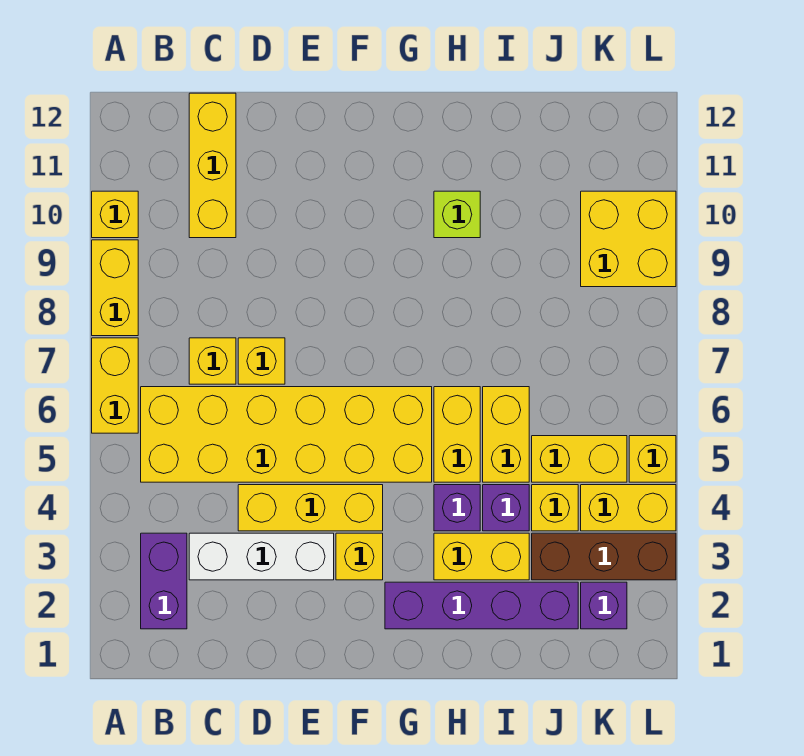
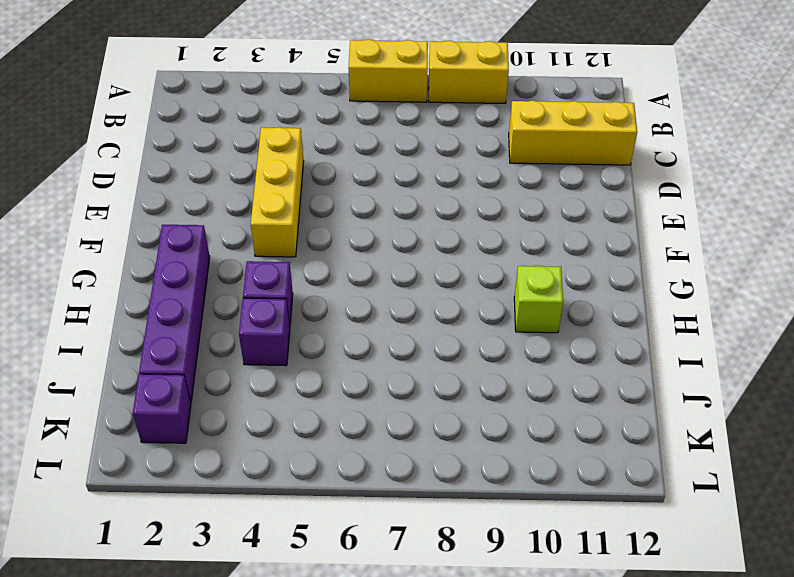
none -> yellow 1x1 brick [92,191,138,238]
none -> purple 1x2 brick [141,533,187,629]
none -> yellow 2x6 brick [141,387,432,482]

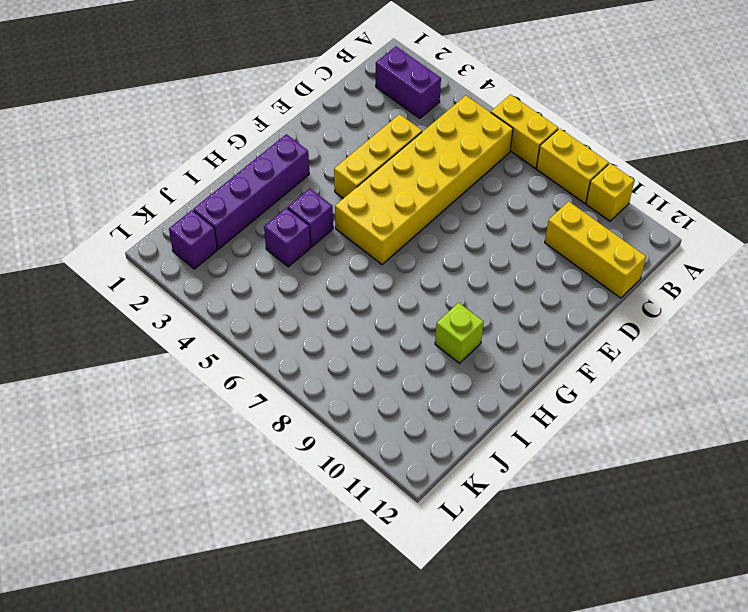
none -> white 1x3 brick [189,533,334,580]
none -> yellow 1x1 brick [189,338,236,384]
none -> yellow 1x1 brick [238,338,285,384]

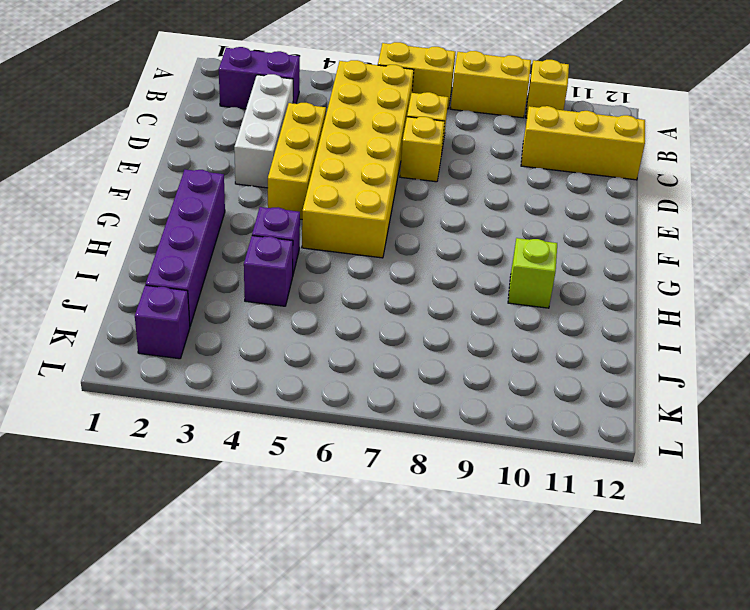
none -> yellow 1x1 brick [336,533,383,580]
none -> yellow 1x2 brick [434,533,529,580]
none -> yellow 1x2 brick [434,387,480,482]

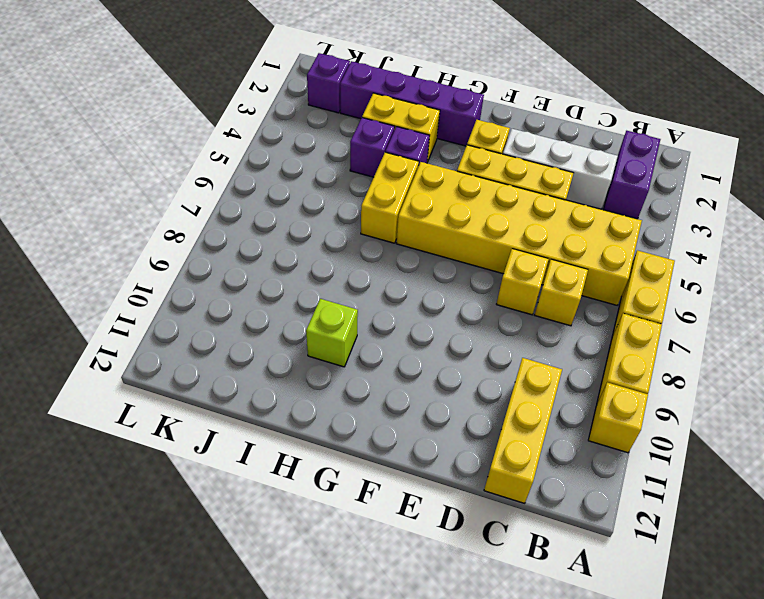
none -> yellow 1x2 brick [483,387,529,482]
none -> brown 1x3 brick [532,533,676,580]
none -> yellow 1x1 brick [532,485,578,531]

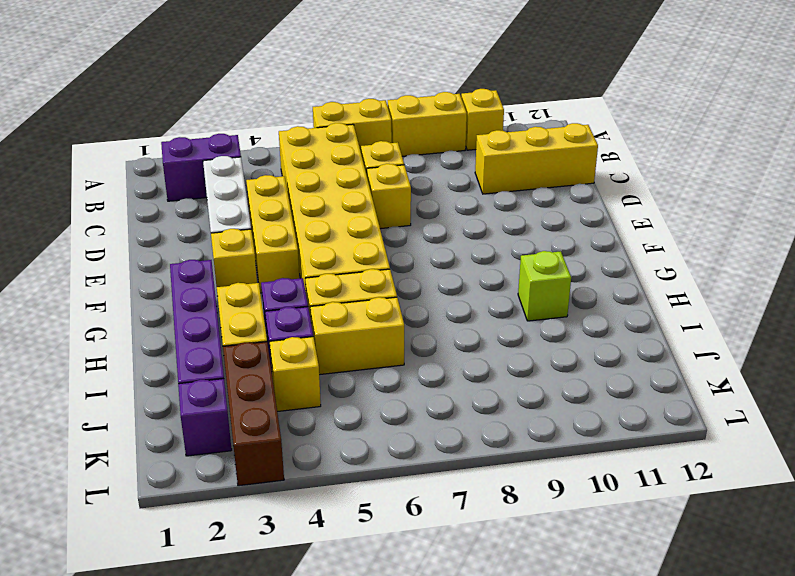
none -> yellow 1x2 brick [532,436,627,482]
none -> yellow 1x2 brick [581,485,676,531]
none -> yellow 2x2 brick [581,191,676,287]

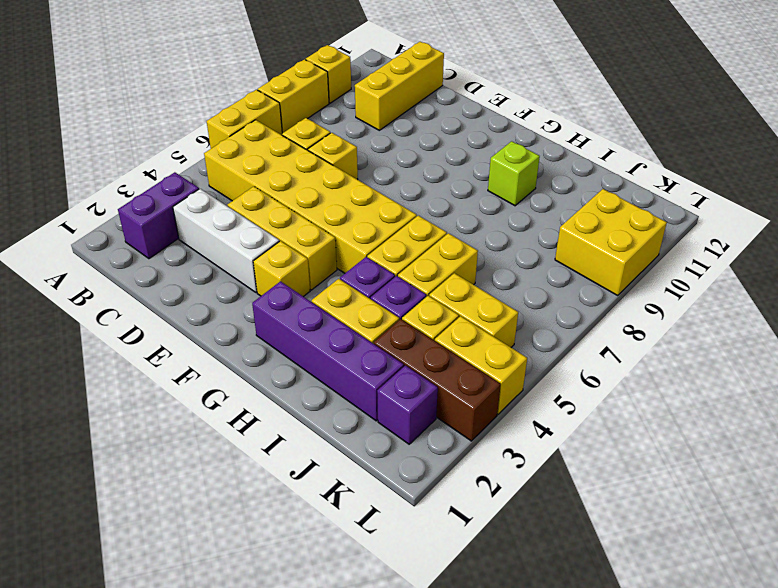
none -> yellow 1x1 brick [629,436,676,482]

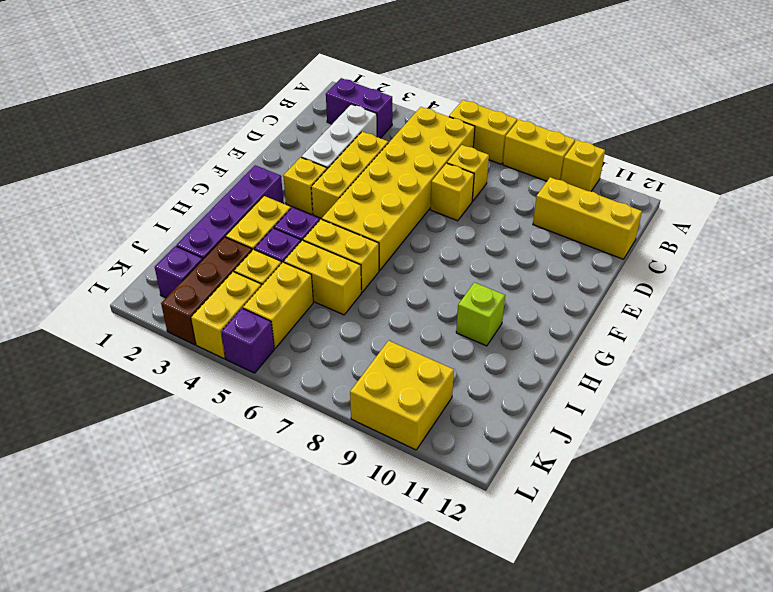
purple 1x1 brick [221,308,274,373] -> yellow 1x1 brick [629,436,676,482]

